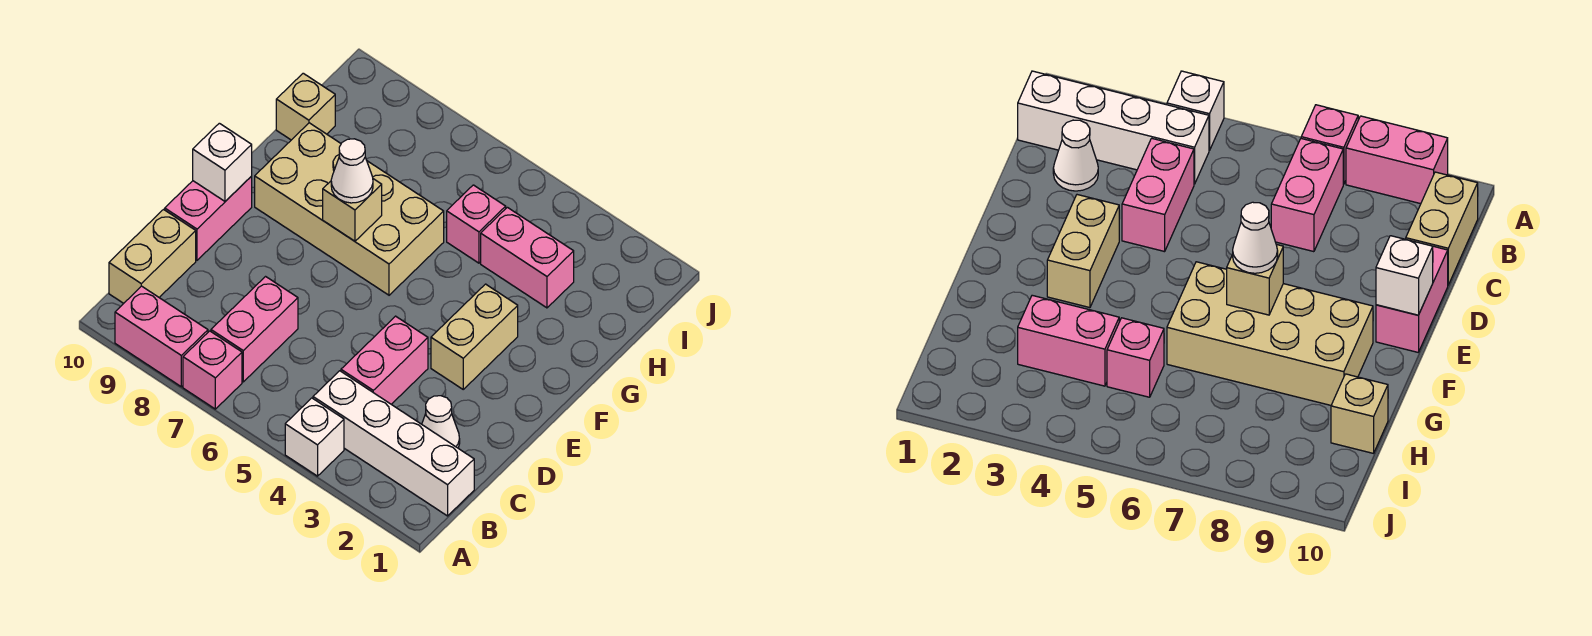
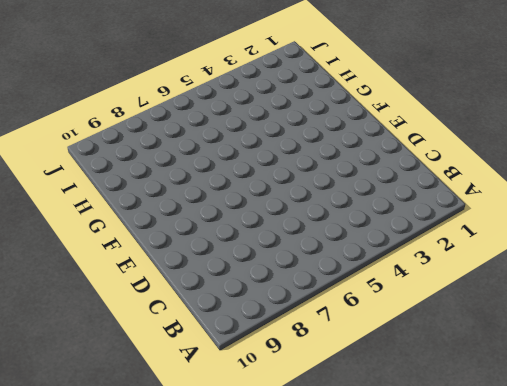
none -> white 1x1 brick [285,398,344,476]
none -> pink 1x1 brick [183,331,242,409]
none -> pink 1x2 brick [115,286,208,387]

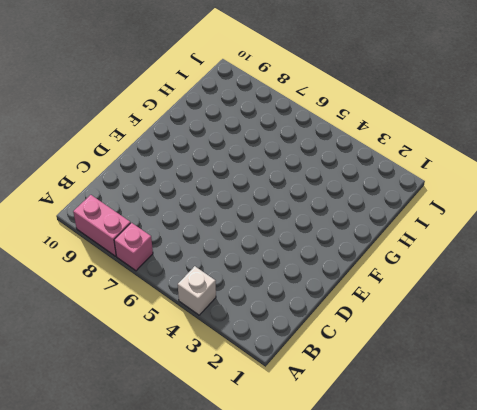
none -> white 1x4 brick [313,371,474,516]
none -> pink 1x2 brick [211,277,298,382]
none -> tan 1x2 brick [109,210,196,303]

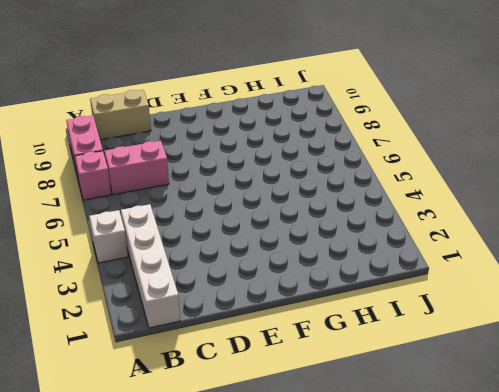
none -> white 1x1 cone [422,396,460,448]
none -> pink 1x2 brick [341,316,428,404]
none -> pink 1x2 brick [165,176,252,260]

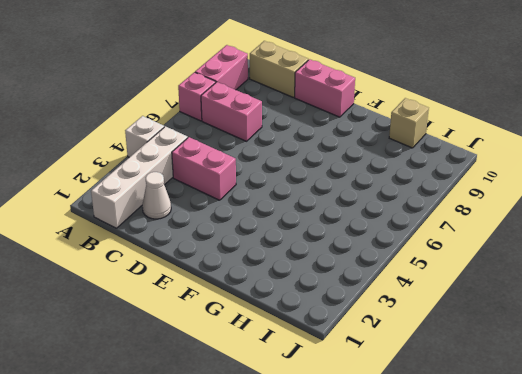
none -> tan 1x2 brick [431,284,518,389]
none -> tan 2x4 brick [255,123,444,295]
none -> pink 1x2 brick [481,207,574,308]

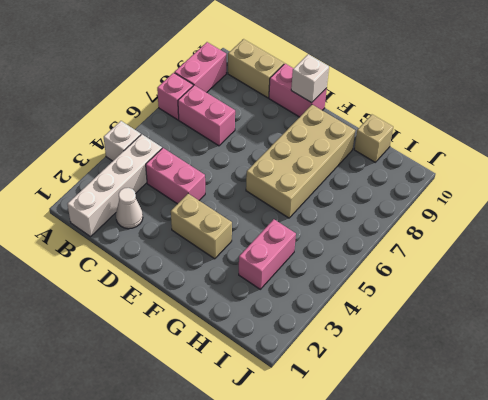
none -> pink 1x1 brick [447,185,506,263]
none -> tan 1x1 brick [323,179,382,241]
none -> white 1x1 cone [331,139,373,203]

